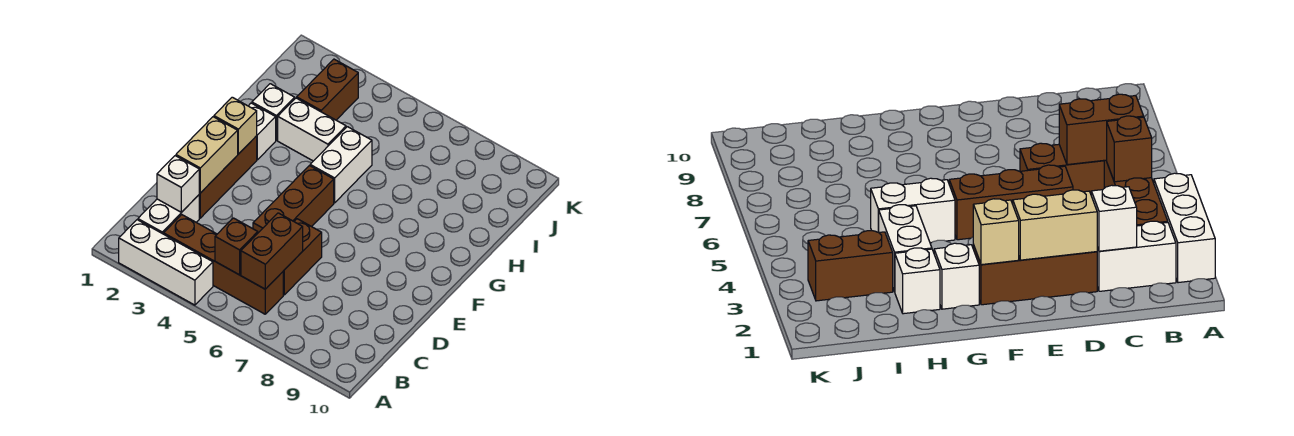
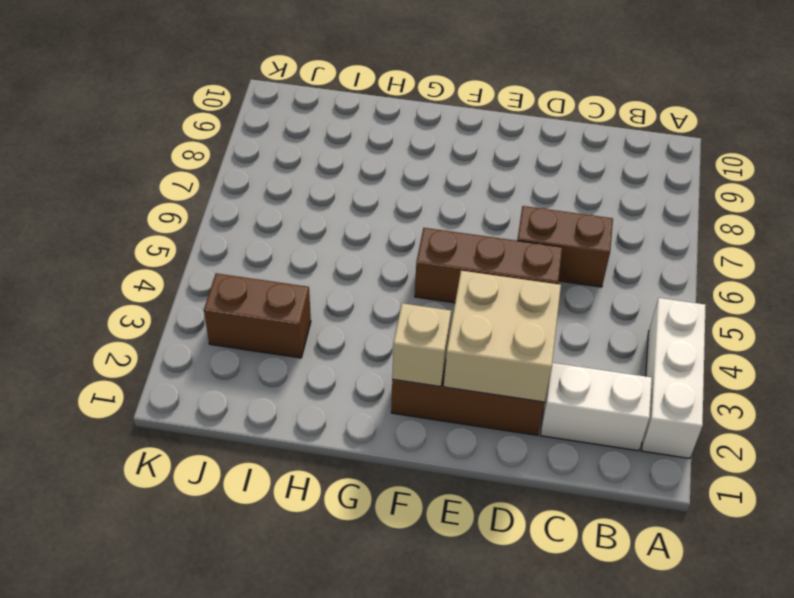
tan 2x2 brick [444,271,561,402] -> tan 1x2 brick [176,117,238,193]
none -> brown 1x4 brick [164,215,283,314]
none -> white 1x1 brick [249,103,276,160]
none -> white 1x2 brick [310,127,372,203]

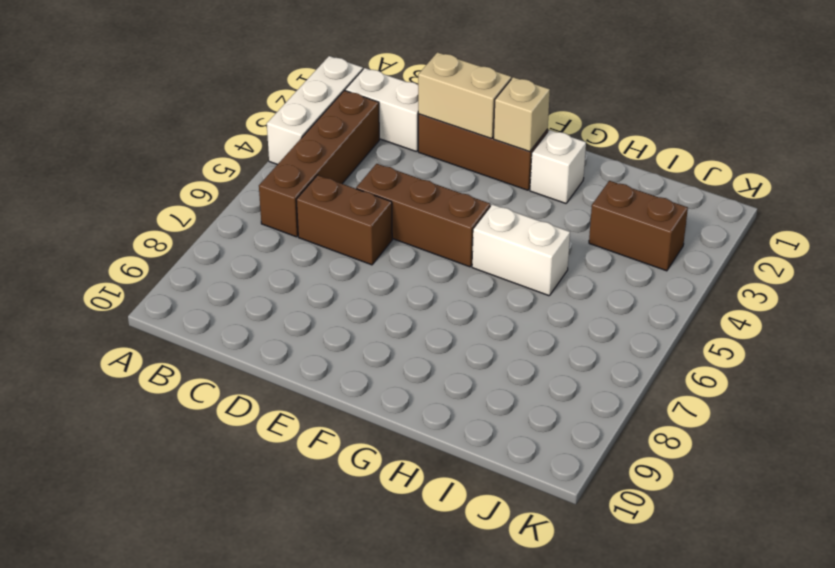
none -> white 1x1 brick [252,84,295,140]
none -> white 1x2 brick [278,98,346,161]
none -> brown 1x1 brick [215,218,258,275]

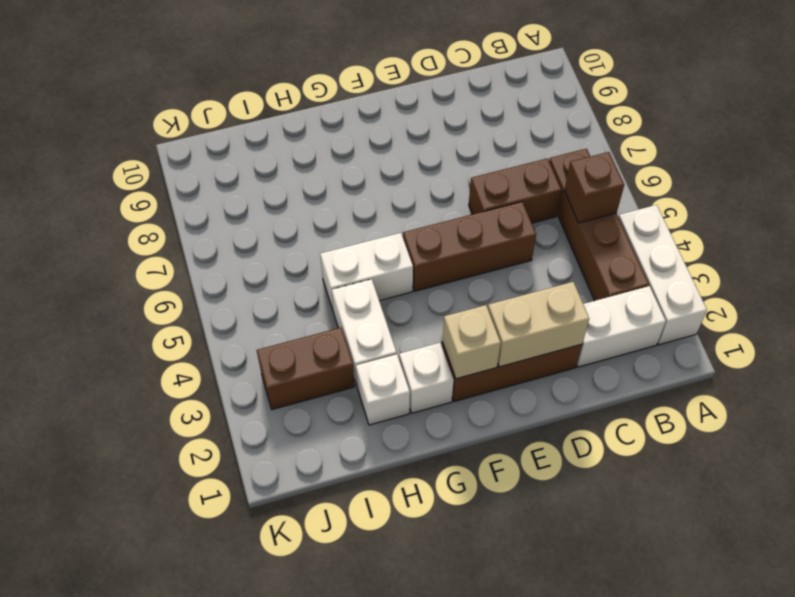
none -> brown 1x2 brick [241,213,303,289]
none -> white 1x1 brick [157,156,199,212]

